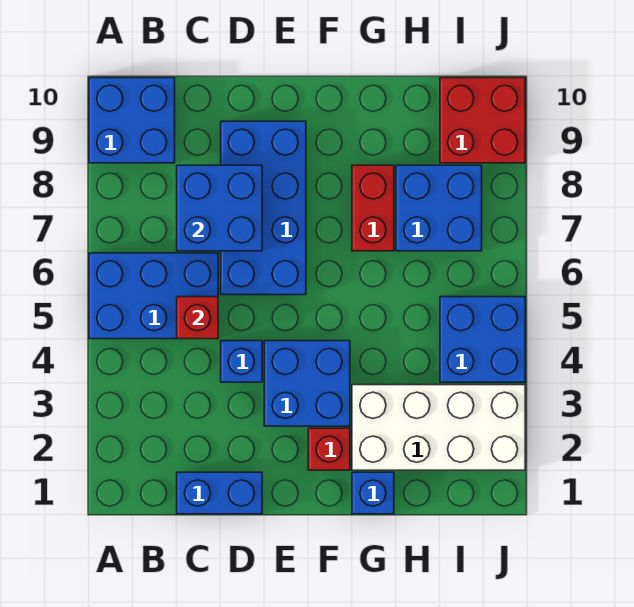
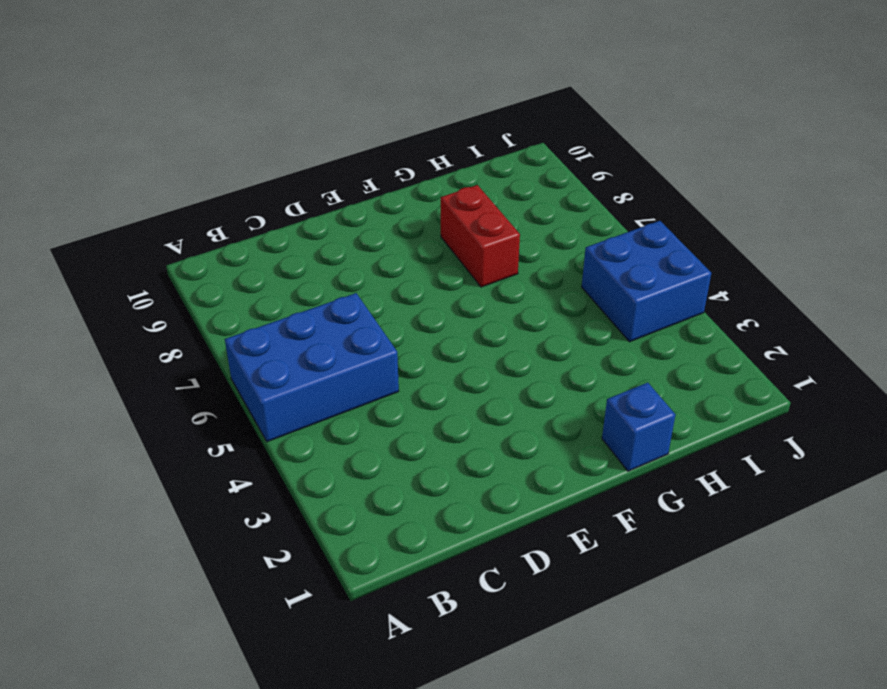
none -> blue 2x2 brick [89,78,175,163]
none -> blue 1x2 brick [177,472,262,514]
none -> blue 1x1 brick [221,341,262,382]

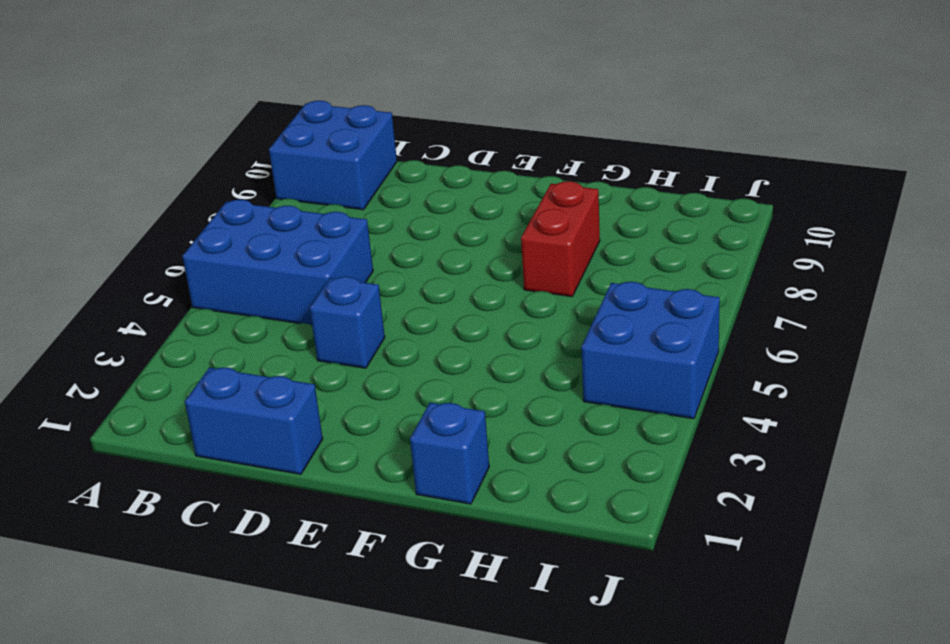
none -> blue 2x4 brick [221,121,306,295]
none -> blue 2x2 brick [264,341,350,426]
none -> red 1x1 brick [308,428,350,470]

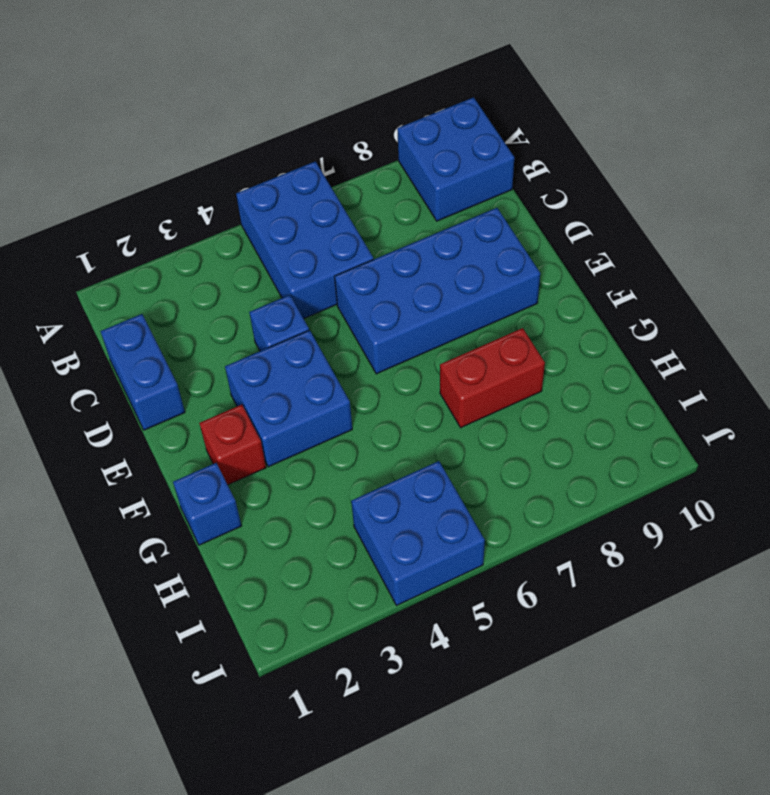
none -> white 2x4 brick [352,385,525,470]
none -> blue 2x2 brick [396,165,482,251]
none -> red 2x2 brick [440,78,525,163]

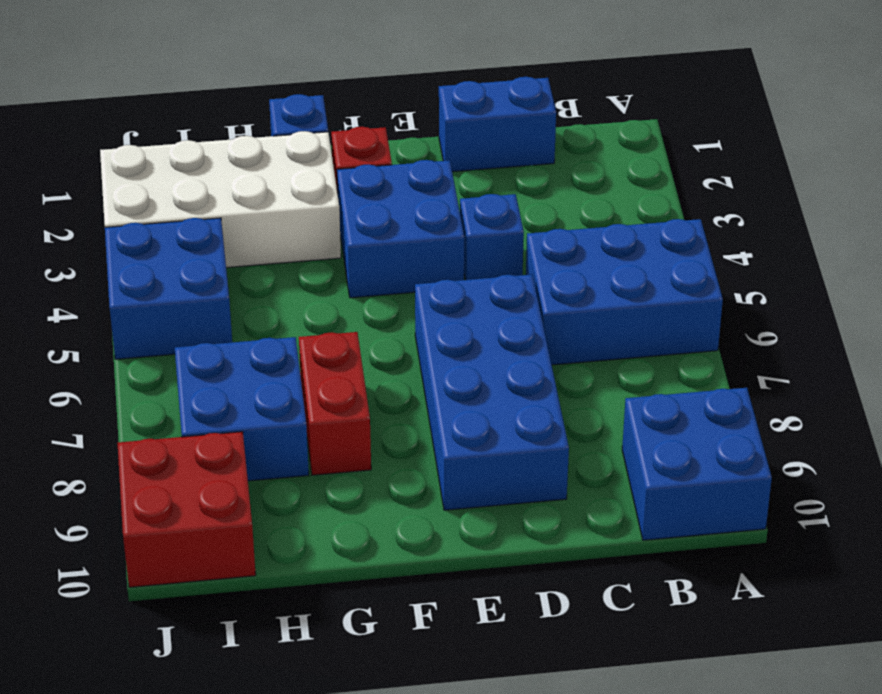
none -> red 1x1 brick [177,297,218,339]
none -> blue 2x2 brick [177,165,262,251]

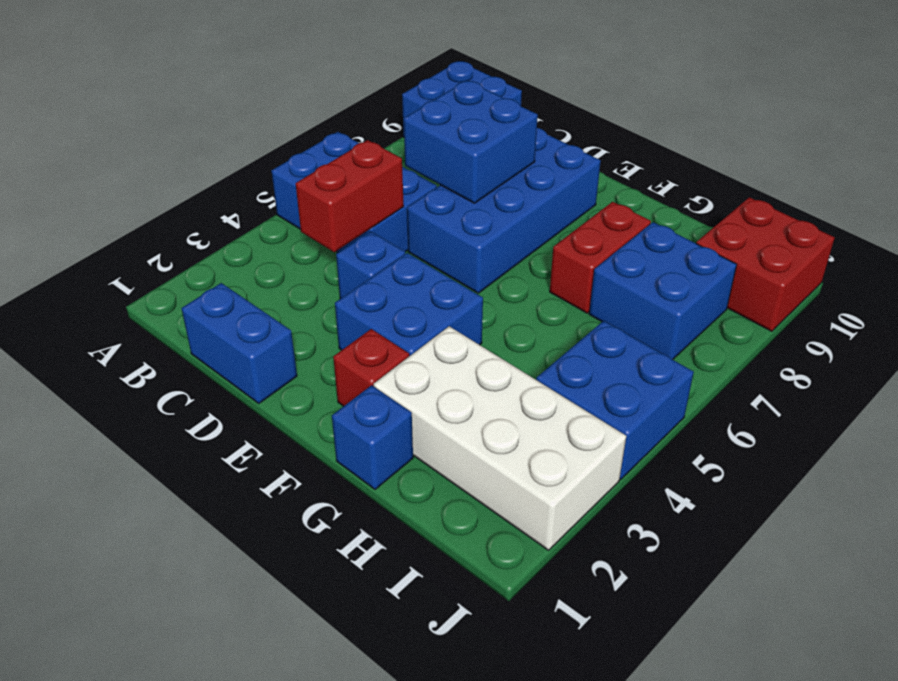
red 1x2 brick [296,140,404,252] -> red 1x1 brick [177,297,218,339]

